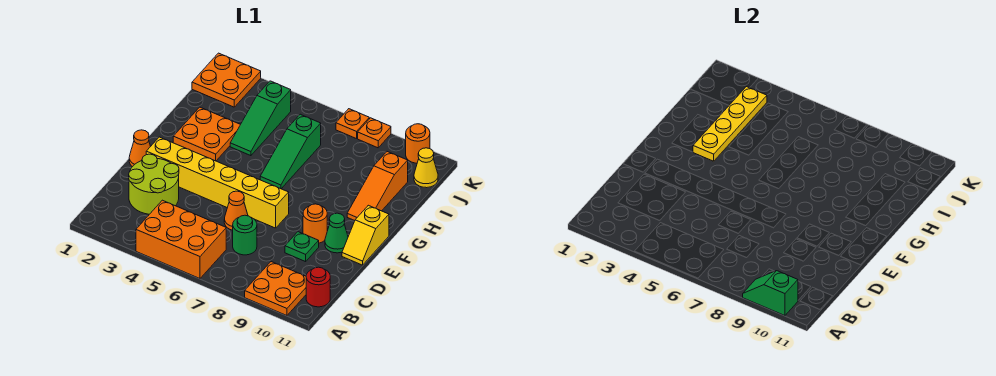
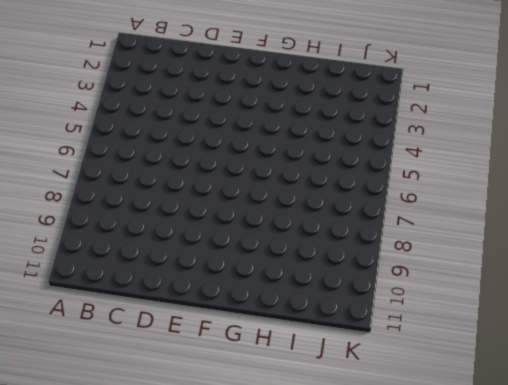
none -> orange 2x3 brick [136,200,226,279]
none -> orange 2x2 plate [245,262,306,316]
none -> red 1x1 round brick [306,267,330,307]

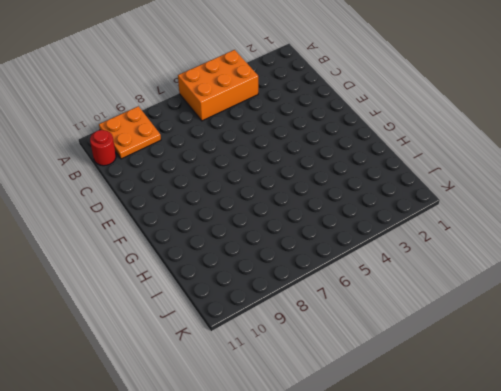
none -> lime 2x2 round brick [129,154,179,214]
none -> green 1x1 round brick [233,215,257,255]
none -> orange 1x1 cone [224,191,248,230]

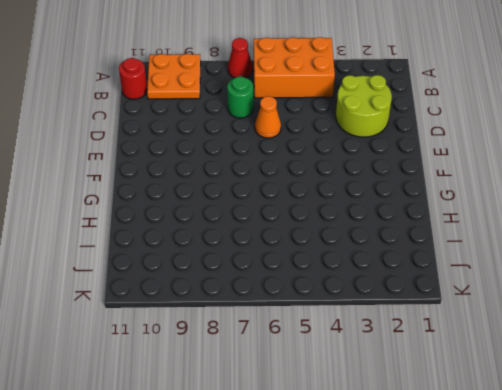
red 1x1 cone [228,38,253,78] -> none
none -> green 1x1 plate [285,232,319,262]
none -> orange 1x1 cone [129,130,151,167]
none -> yellow 1x6 brick [146,137,289,228]

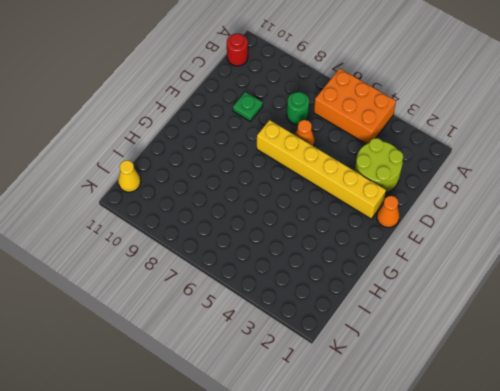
none -> orange 2x2 plate [245,262,306,316]
none -> orange 1x1 round brick [303,204,327,243]
none -> green 1x1 cone [325,213,348,253]

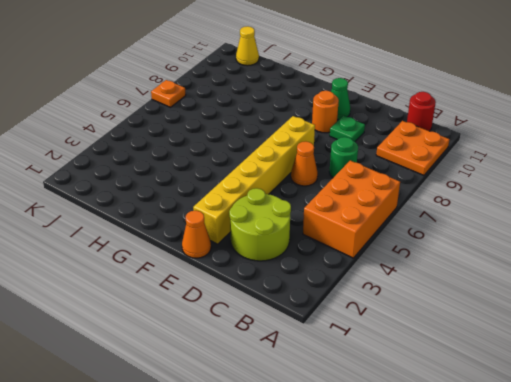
none -> yellow 1x2 slope [342,205,389,265]
none -> orange 2x2 plate [173,107,240,161]
none -> green 1x3 slope [260,114,321,189]

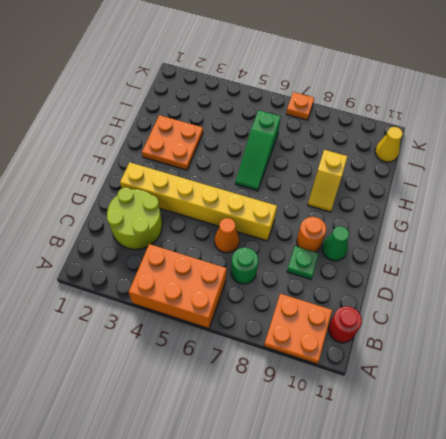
yellow 1x2 slope [308,150,348,212] -> yellow 1x2 slope moved to [342,205,389,265]
none -> orange 1x1 cone [129,130,151,167]
none -> orange 1x3 slope [347,152,408,221]
none -> green 1x3 slope [230,81,291,156]

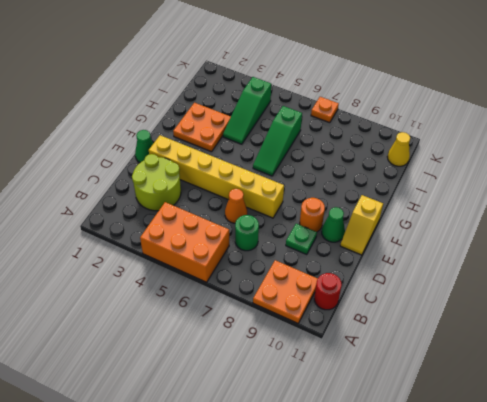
green 1x1 cone [135,130,153,162] -> orange 1x1 cone [129,130,151,167]
none -> orange 1x3 slope [347,152,408,221]
none -> orange 2x2 plate [192,53,261,107]
none -> orange 1x1 plate [358,118,391,148]

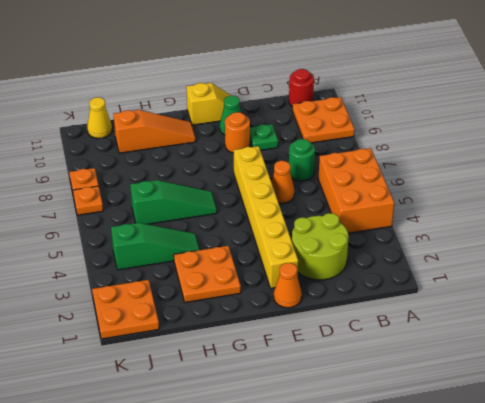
none -> orange 1x1 round brick [406,124,430,163]
none -> green 1x2 slope [743,271,798,316]
none -> yellow 1x4 plate [693,87,767,161]

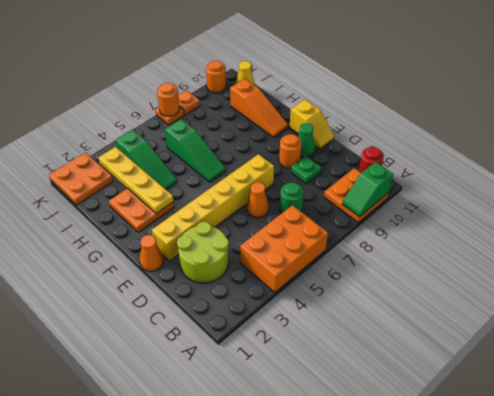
orange 1x1 round brick [157,83,180,116] -> none

